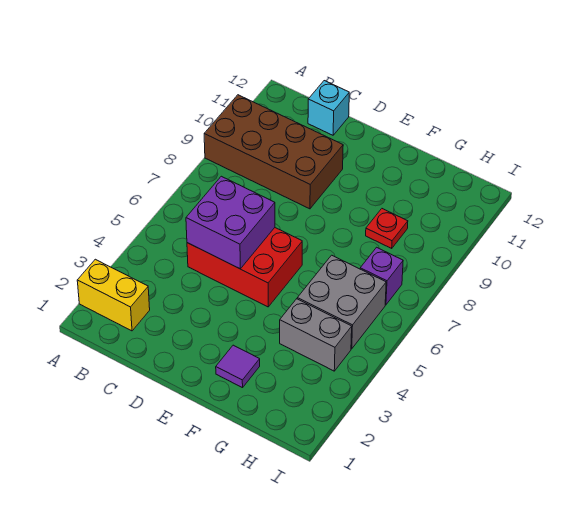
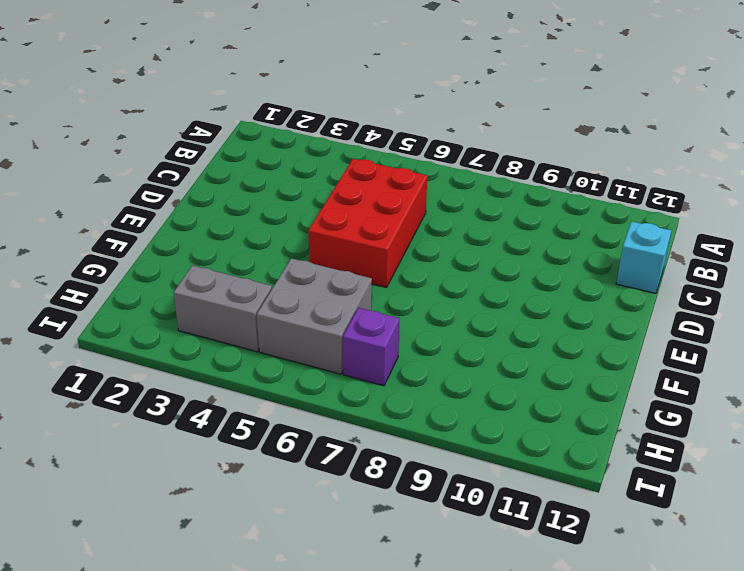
grey 1x2 brick [174,265,272,352] -> grey 1x2 brick turned to [280,299,352,371]
none -> yellow 1x2 brick [77,259,150,331]
none -> brown 2x4 brick [204,95,343,209]

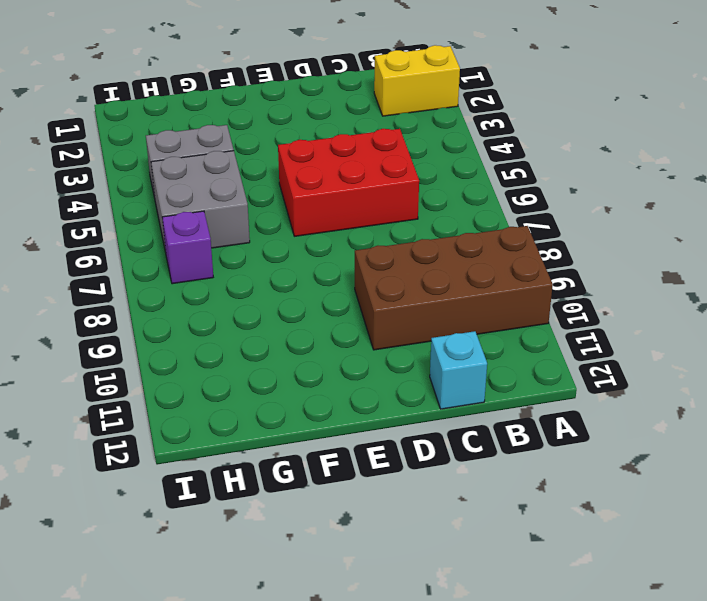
none -> purple 1x1 tile [216,345,260,388]
none -> red 1x1 plate [366,209,408,248]

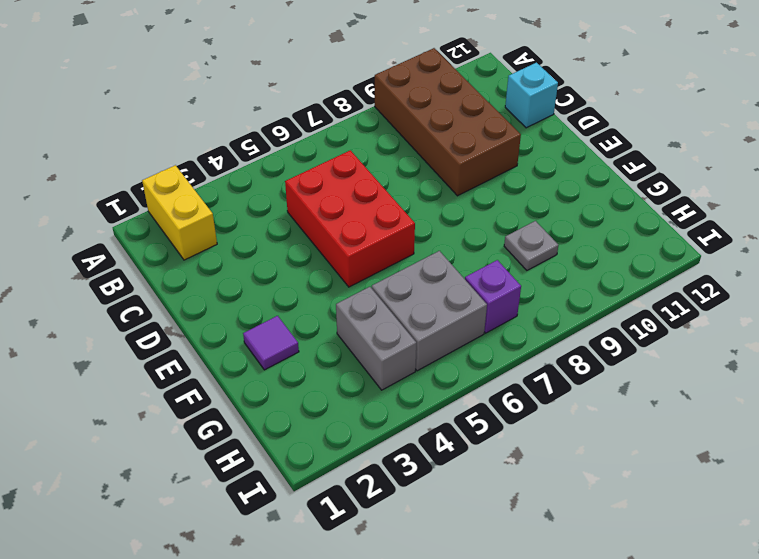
grey 1x1 plate [504,221,558,270] -> red 1x1 plate [366,209,408,248]
none -> purple 2x2 brick [186,176,275,269]

